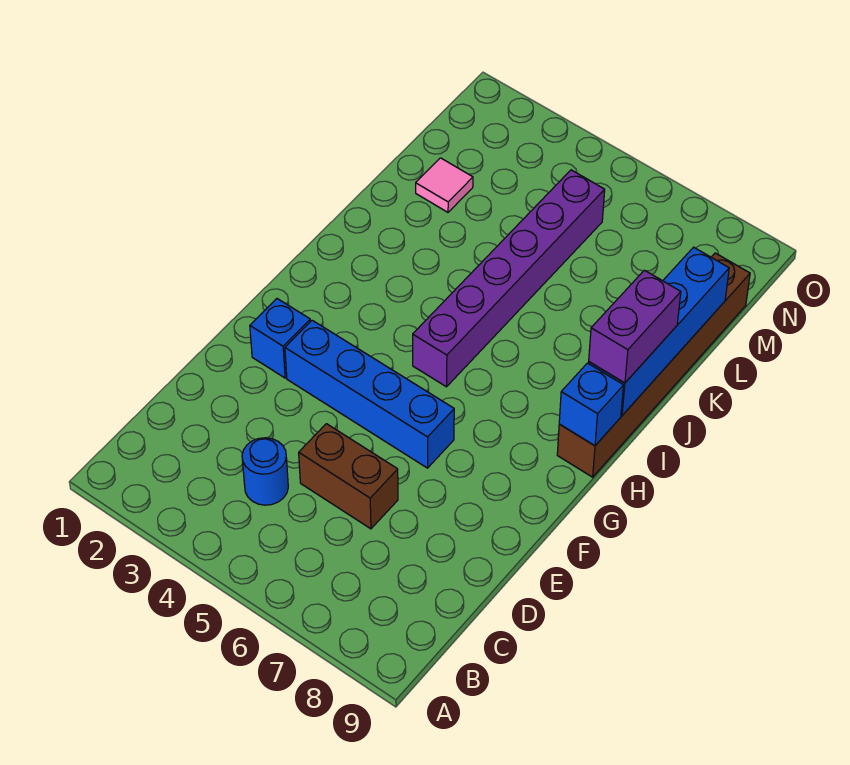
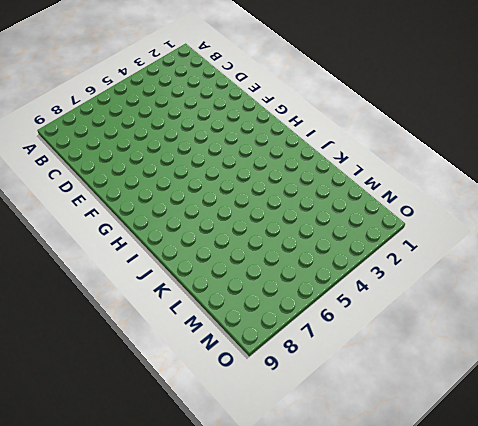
none -> blue 1x1 round brick [242,438,288,505]
none -> brown 1x2 brick [299,424,398,529]

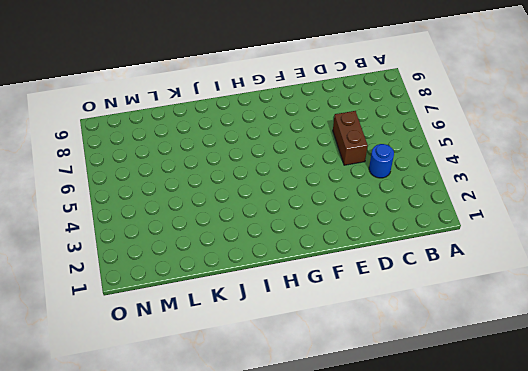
none -> blue 1x1 brick [250,299,310,378]
none -> blue 1x4 brick [285,320,454,468]

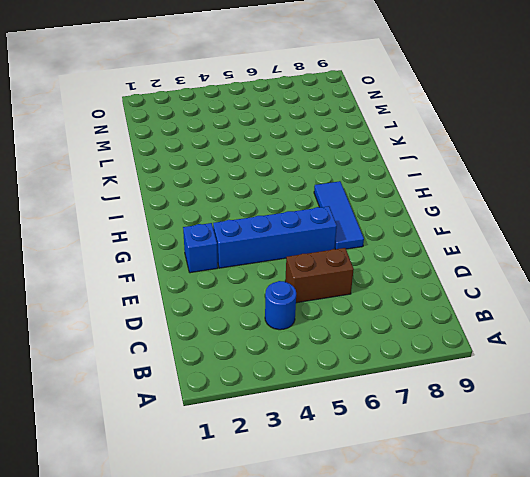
blue 1x3 tile [314,181,364,249] -> none
none -> purple 1x6 brick [413,170,605,387]
none -> brown 1x6 brick [557,253,750,477]

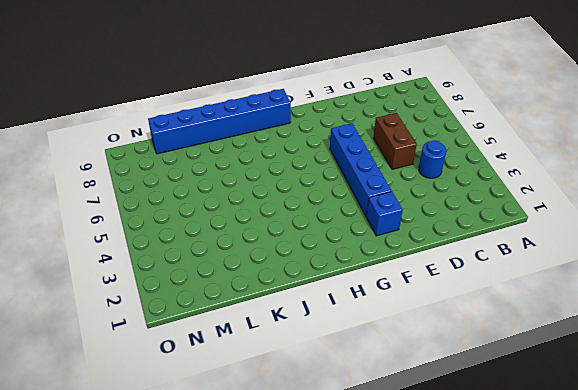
blue 1x6 brick [148,89,291,154] -> brown 1x6 brick [557,253,750,477]
none -> purple 1x6 brick [413,170,605,387]
none -> pink 1x1 tile [416,158,473,212]

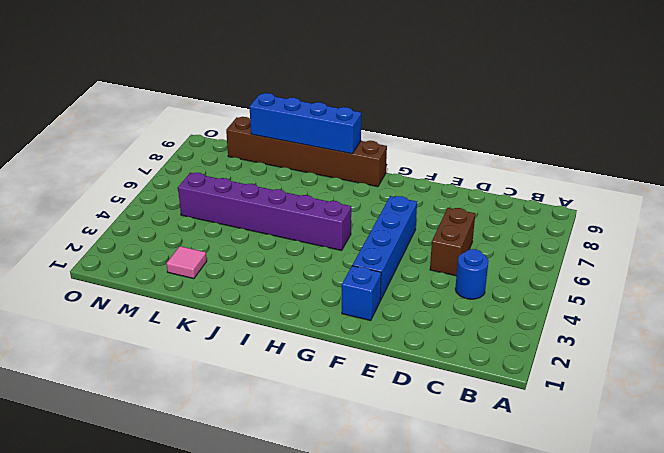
none -> blue 1x1 brick [559,363,624,446]
none -> purple 1x2 brick [589,270,681,383]

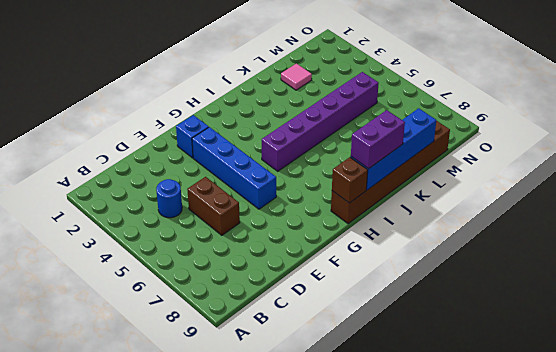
brown 1x1 brick [332,157,368,203] -> blue 1x1 brick [559,363,624,446]

